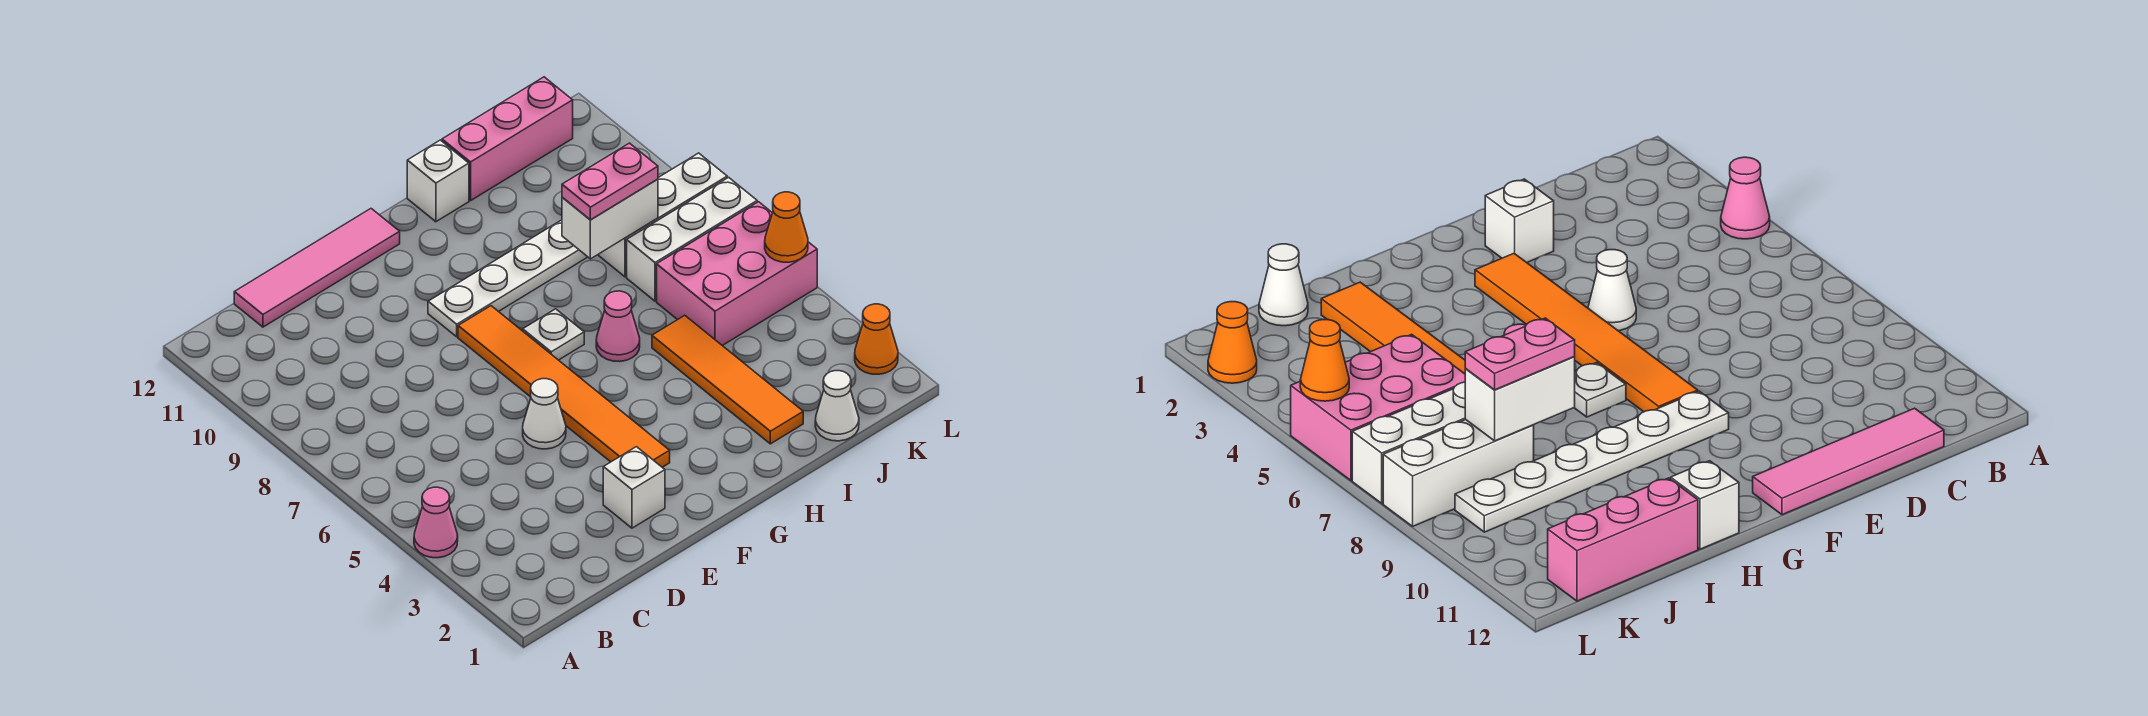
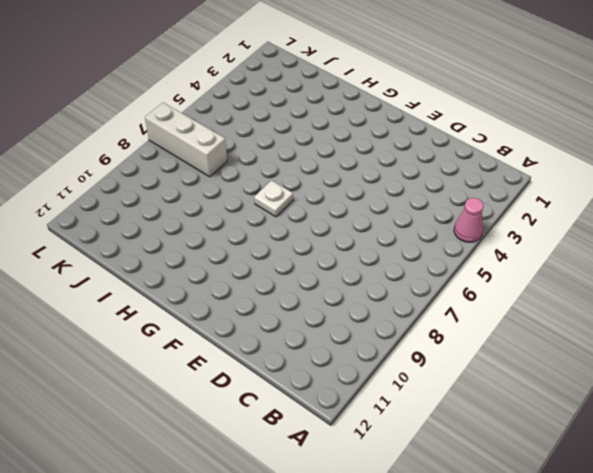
none -> pink 1x4 tile [234,209,400,327]
none -> white 1x1 brick [603,447,665,528]
none -> white 1x1 cone [523,379,566,449]

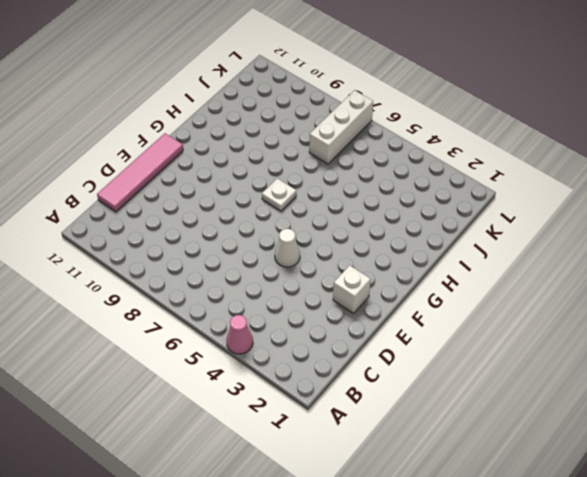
none -> orange 1x6 tile [458,306,670,467]
none -> white 1x6 plate [428,220,587,337]
none -> pink 1x1 cone [596,291,640,362]

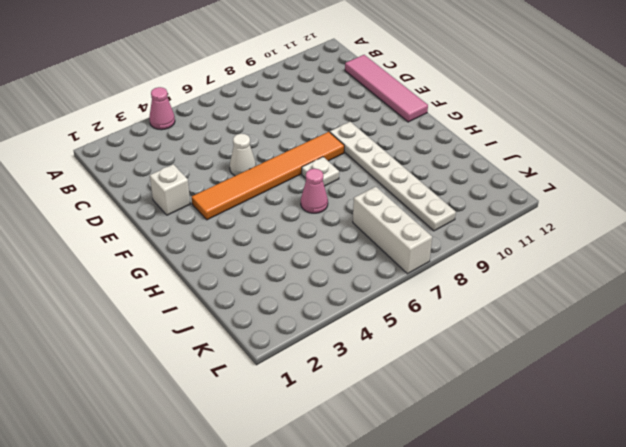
none -> white 1x1 brick [407,140,469,222]
none -> orange 1x4 tile [652,315,803,444]
none -> pink 1x3 brick [442,77,573,201]

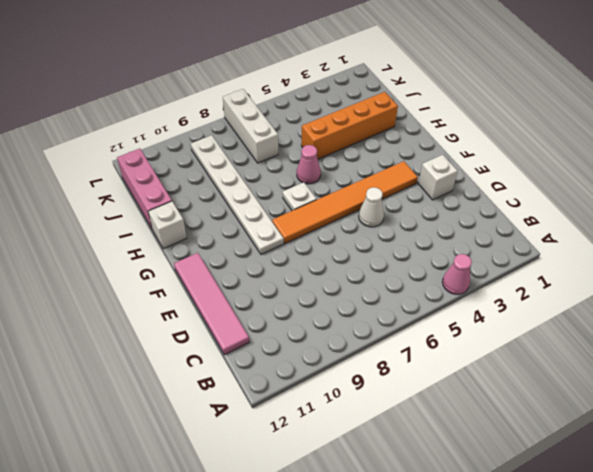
orange 1x4 brick [301,92,398,159] -> orange 1x4 tile [652,315,803,444]
none -> white 1x1 cone [815,371,859,441]
none -> pink 2x3 brick [657,202,817,346]
none -> white 1x3 brick [598,153,727,277]

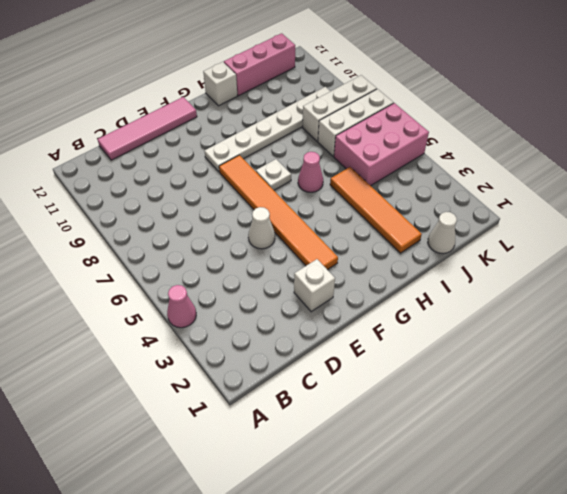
none -> orange 1x1 cone [855,304,898,374]
none -> white 1x2 brick [562,179,658,259]
none -> orange 1x1 cone [765,192,808,262]

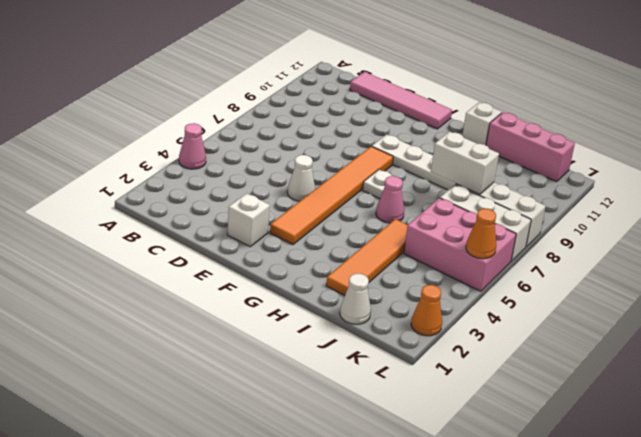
none -> pink 1x2 plate [562,143,658,220]

